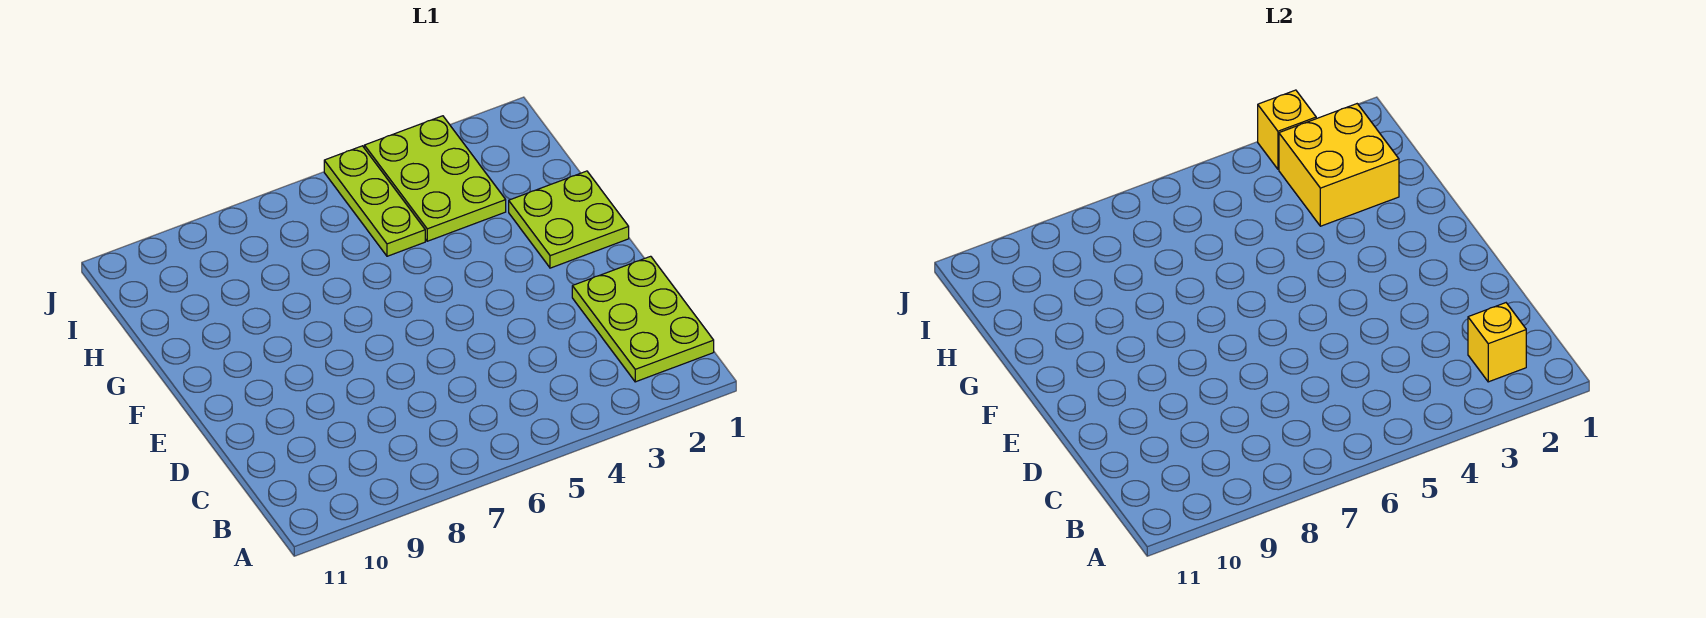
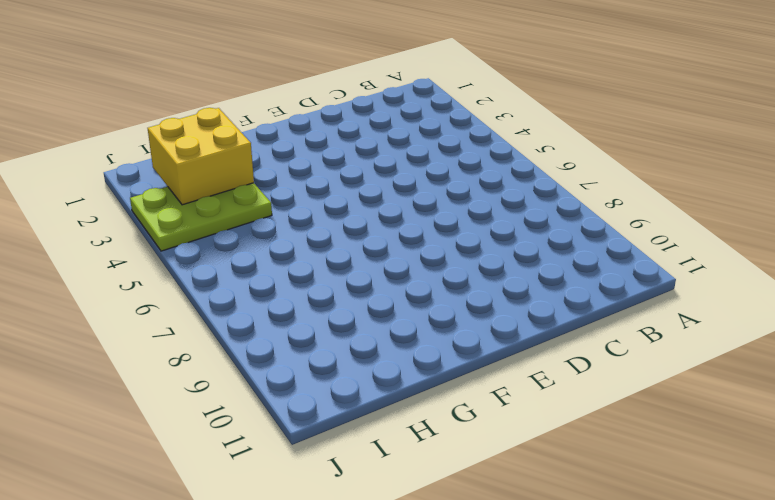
none -> lime 2x3 plate [572,256,714,382]
none -> lime 2x2 plate [509,171,629,268]

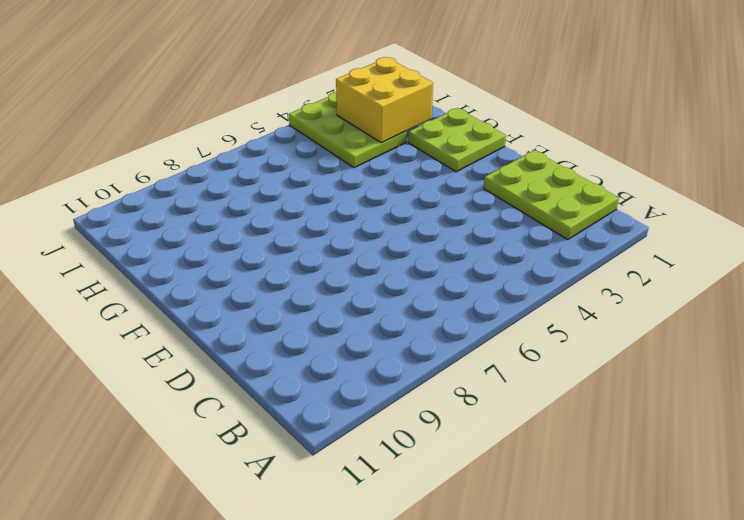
none -> lime 1x3 plate [324,146,425,256]
none -> yellow 1x1 brick [1468,303,1526,382]

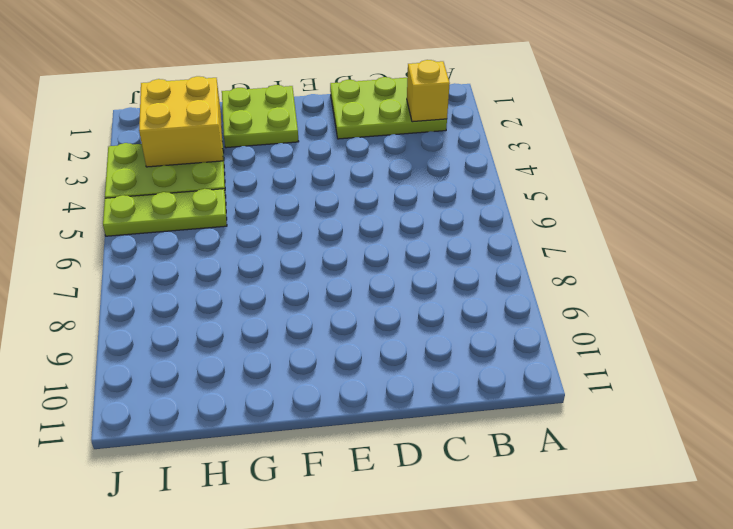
none -> yellow 1x1 brick [1258,90,1316,169]

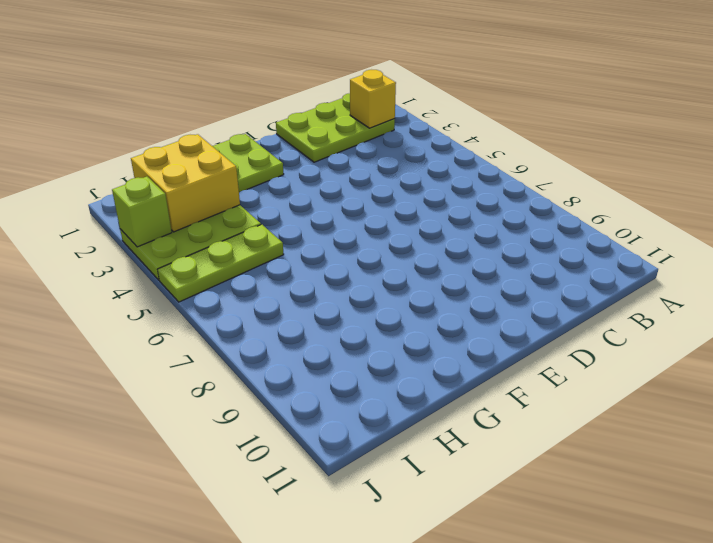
lime 1x1 brick [112,177,172,247] -> yellow 1x1 brick [1258,90,1316,169]

